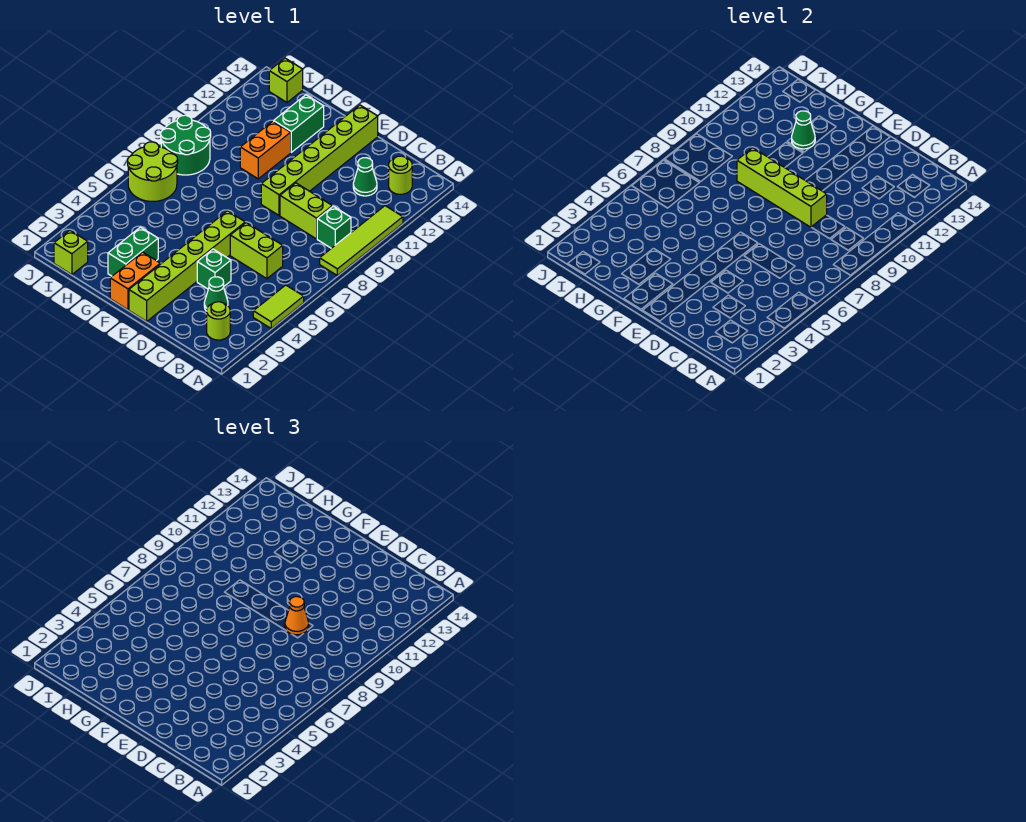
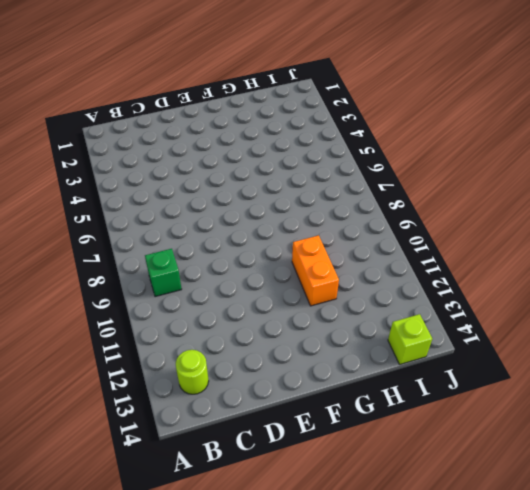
none -> lime 1x2 tile [253,285,304,328]
none -> lime 1x4 tile [320,206,403,276]
none -> lime 1x1 round brick [207,302,230,340]

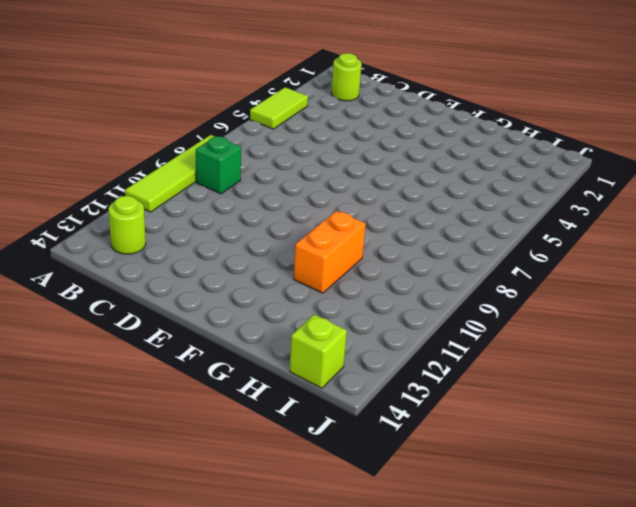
none -> green 1x1 cone [204,277,228,311]
none -> lime 1x2 brick [230,223,283,279]
none -> lime 1x2 brick [280,183,332,239]

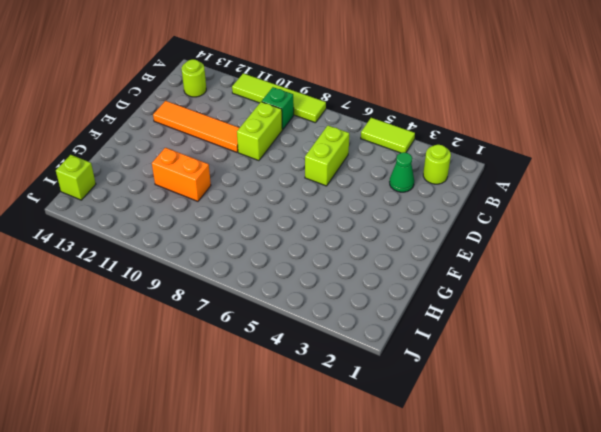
orange 1x4 tile [153,101,239,152] -> none
none -> green 1x1 cone [353,158,377,196]
none -> green 1x1 brick [197,249,231,289]
none -> lime 1x6 brick [129,211,245,321]

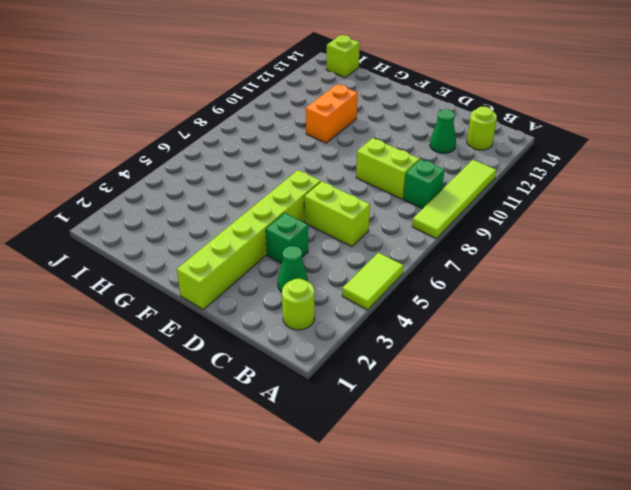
none -> lime 1x6 brick [261,105,378,215]
none -> orange 1x2 brick [110,252,160,310]
none -> green 1x2 brick [108,227,158,276]

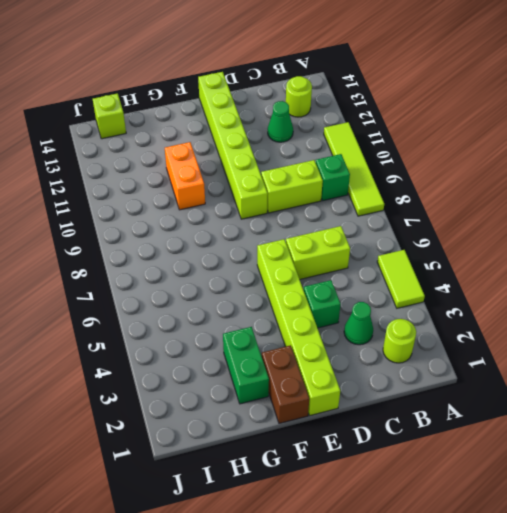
brown 1x2 brick [262,345,309,423] -> orange 1x2 brick [110,252,160,310]
none -> green 1x2 brick [274,95,324,152]
none -> lime 1x1 brick [54,230,88,275]
none -> lime 2x2 round brick [128,142,178,202]

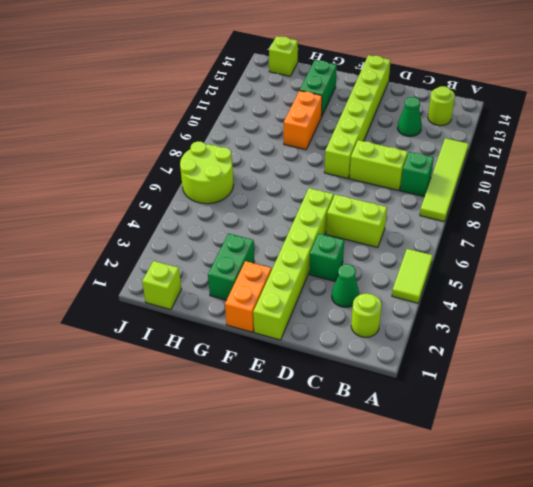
none -> green 2x2 round brick [161,115,211,175]
none -> lime 1x4 brick [737,148,827,227]
none -> green 1x1 cone [792,111,815,149]

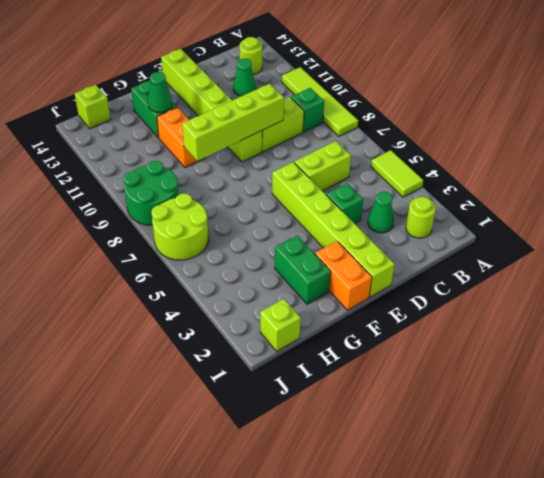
none -> orange 1x1 cone [285,597,309,635]

